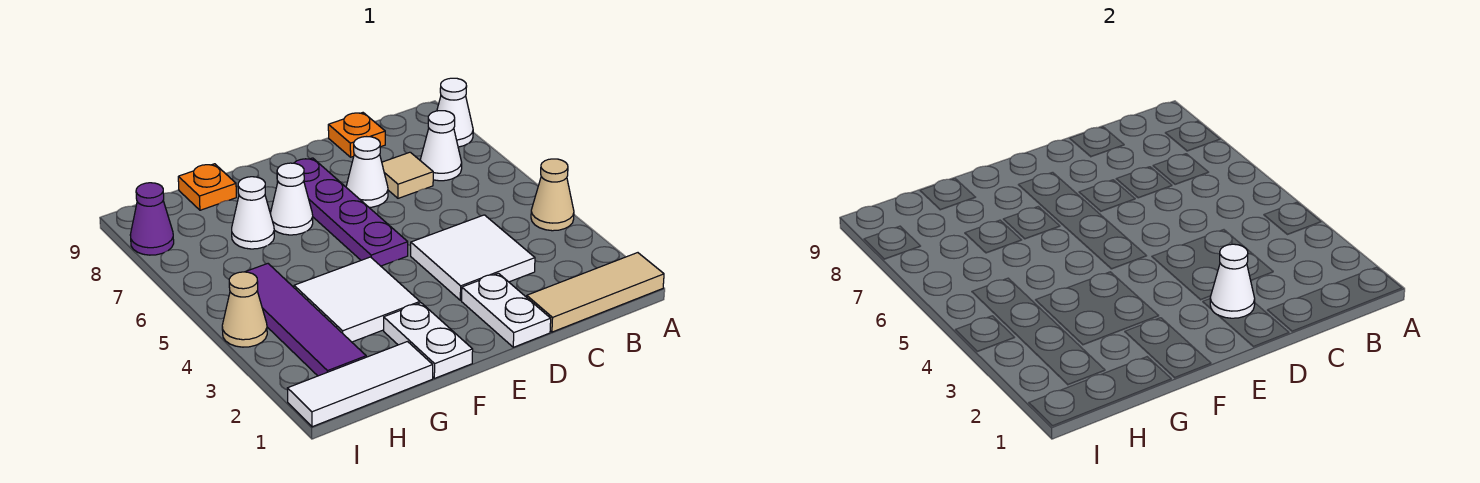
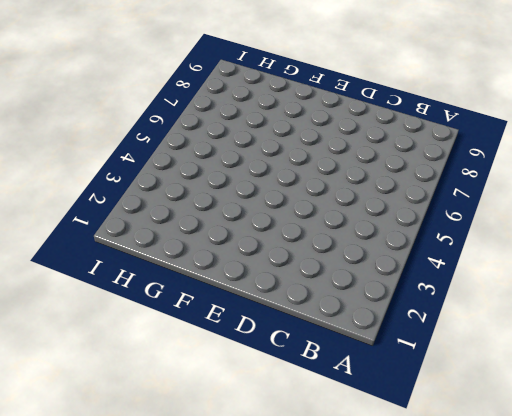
none -> tan 1x3 tile [527,253,664,332]
none -> tan 1x1 cone [531,159,574,231]
none -> white 1x1 cone [437,78,473,147]

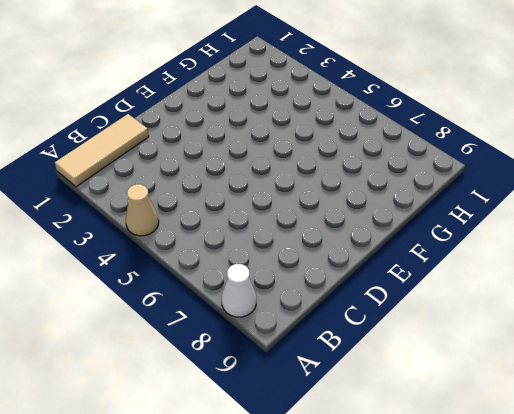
none -> white 1x1 cone [420,111,462,181]
none -> white 2x2 tile [411,215,535,300]
none -> tan 1x1 tile [382,152,433,198]

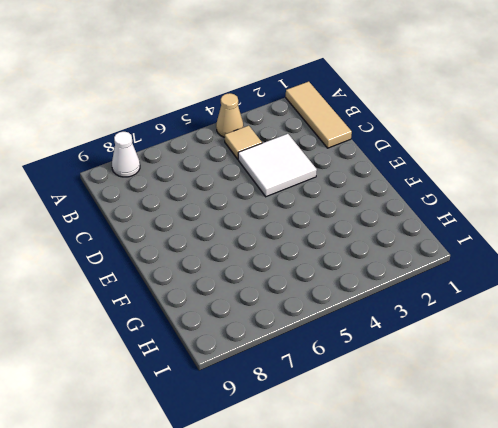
tan 1x1 tile [225,126,262,159] -> tan 1x1 tile moved to [382,152,433,198]
none -> white 1x1 cone [420,111,462,181]
none -> orange 1x1 plate [328,113,385,157]
none -> white 1x2 plate [462,273,551,347]

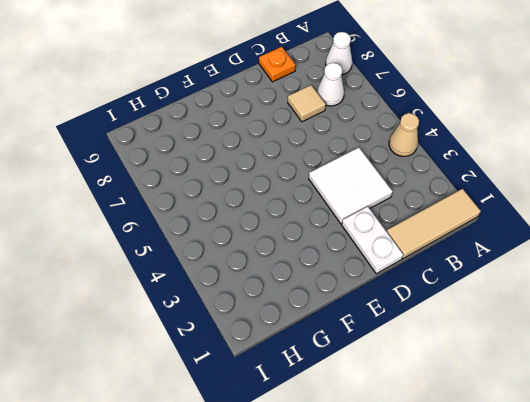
none -> white 1x1 cone [346,137,388,207]
none -> purple 1x4 plate [277,158,408,266]
none -> white 1x2 plate [384,303,473,378]

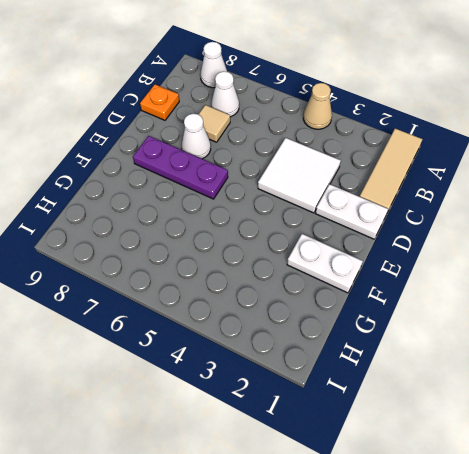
purple 1x3 plate [133,136,228,199] -> purple 1x4 plate [277,158,408,266]
none -> white 2x2 tile [294,257,420,342]
none -> white 1x1 cone [270,163,313,235]
none -> white 1x3 tile [287,342,433,427]

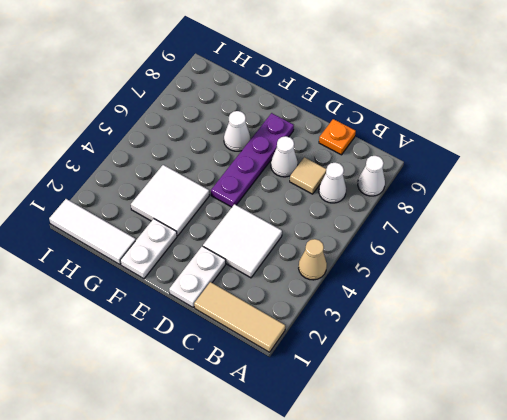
none -> white 1x1 cone [232,177,274,249]
none -> orange 1x1 plate [178,164,236,210]
none -> purple 1x4 tile [246,264,366,376]

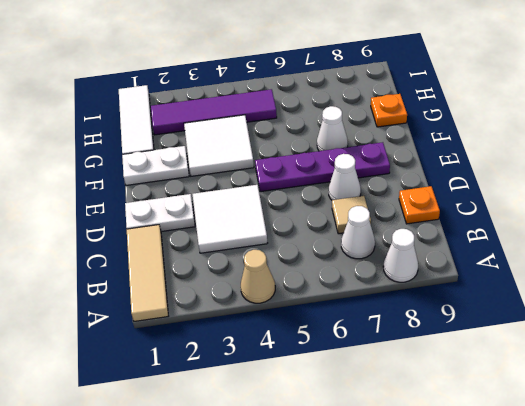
none -> white 1x1 cone [232,177,274,249]
none -> tan 1x1 cone [222,272,267,347]
none -> purple 1x1 cone [130,183,174,255]

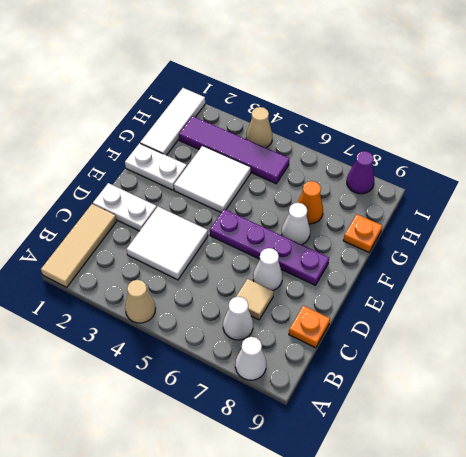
orange 1x1 cone [297,181,323,224] -> white 1x1 cone [232,177,274,249]
none -> white 1x1 cone [1210,244,1255,318]

